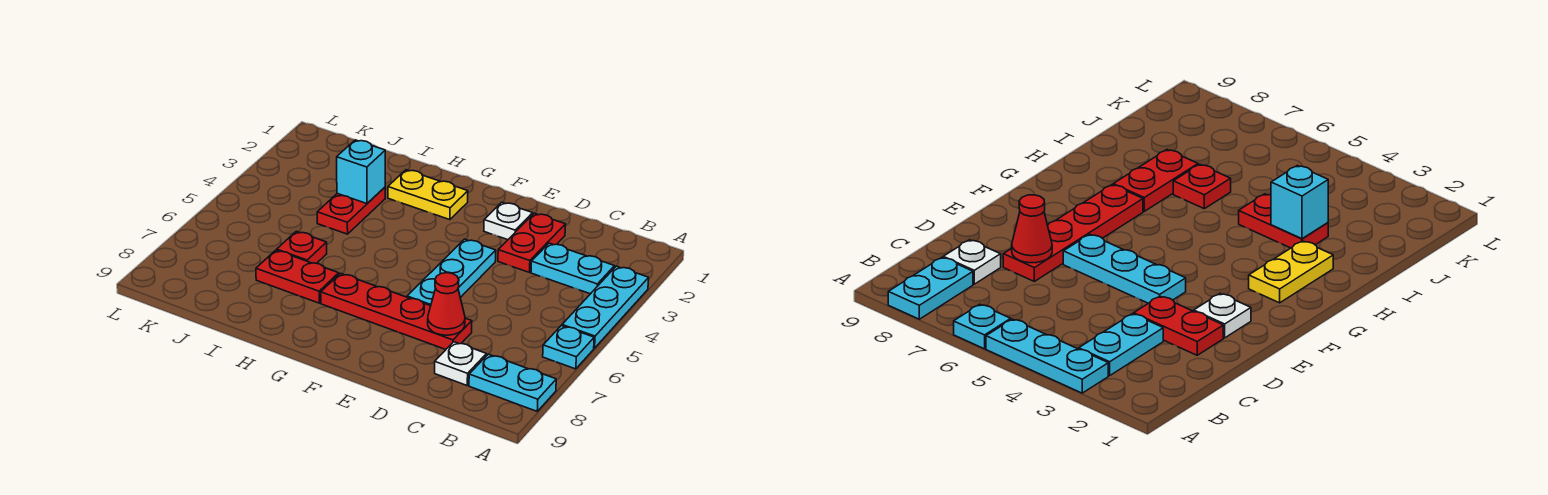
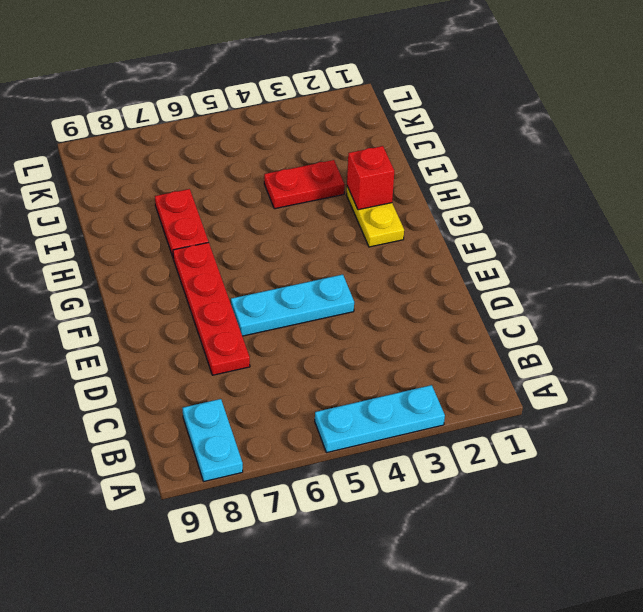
red 1x1 brick [347,146,394,210] -> none
none -> cyan 1x1 plate [543,326,594,369]
none -> cyan 1x2 plate [531,243,615,294]
none -> white 1x1 plate [435,342,486,385]

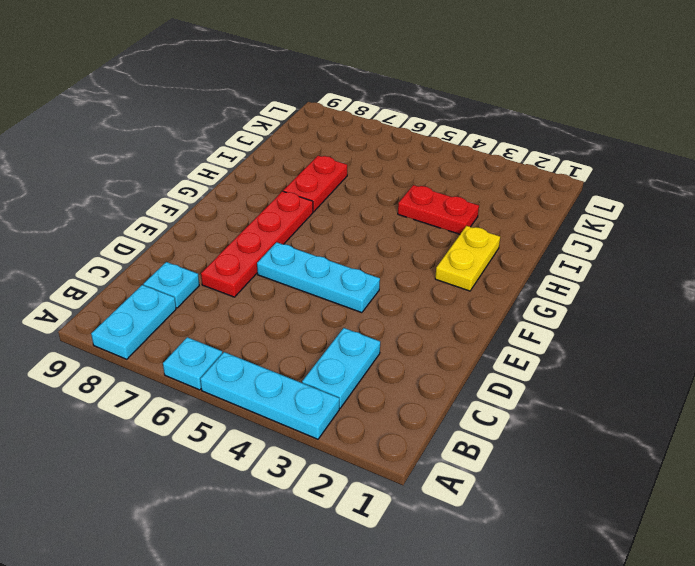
cyan 1x1 plate [143,262,199,308] -> white 1x1 plate [435,342,486,385]
none -> red 1x2 plate [498,213,565,272]
none -> white 1x1 plate [484,202,533,240]
none -> red 1x1 plate [277,231,327,263]

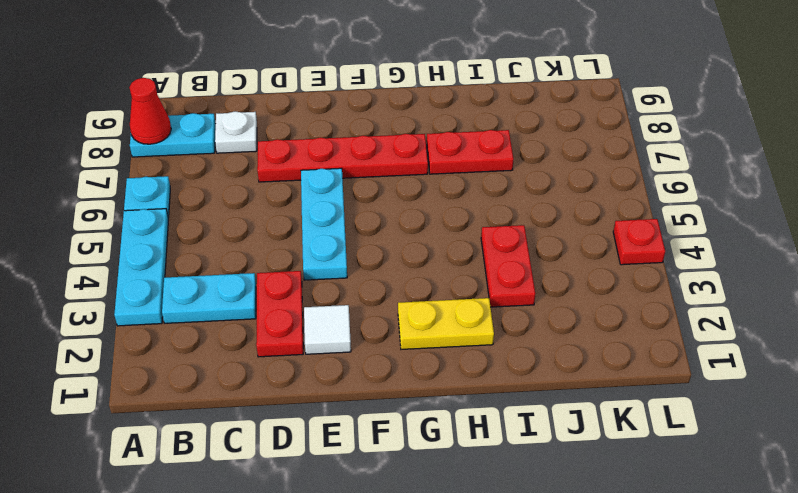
red 1x1 cone [129,78,171,144] -> red 1x1 cone moved to [428,273,465,335]
white 1x1 tile [304,305,351,354] -> white 1x1 plate [484,202,533,240]
red 1x1 plate [613,219,665,265] -> red 1x1 plate moved to [277,231,327,263]
none -> cyan 1x1 brick [337,140,385,204]

